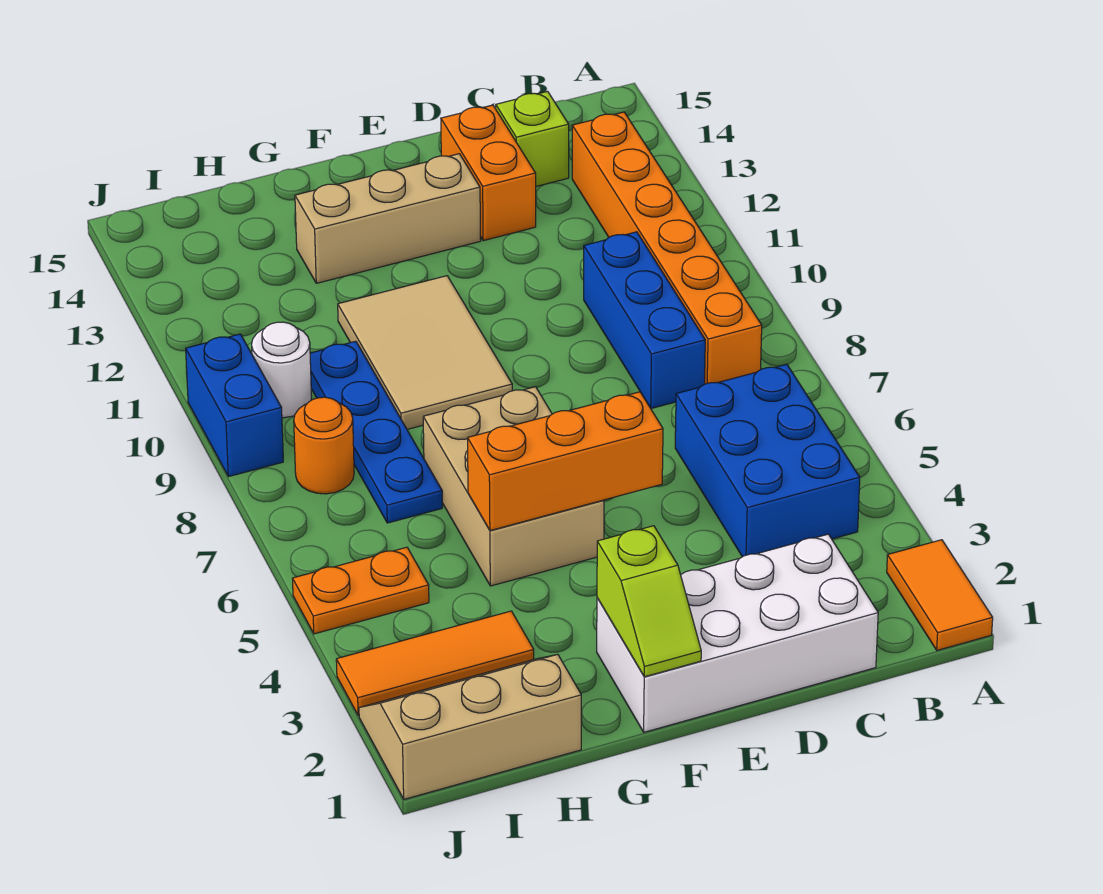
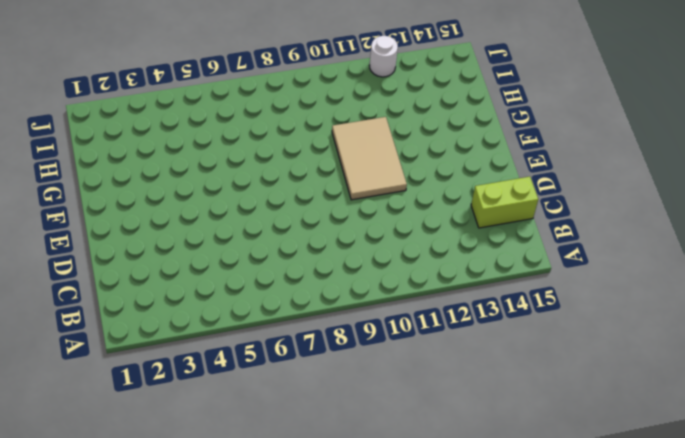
lime 1x2 brick [471,177,538,228] -> lime 1x1 brick [496,91,569,186]
tan 2x3 tile [332,117,407,200] -> tan 2x3 tile turned to [338,276,512,429]
white 1x1 round brick [370,36,398,77] -> white 1x1 round brick moved to [252,322,312,418]
none -> orange 1x2 tile [887,540,993,650]
none -> blue 2x3 brick [675,364,860,557]
none -> orange 1x6 brick [572,112,762,384]

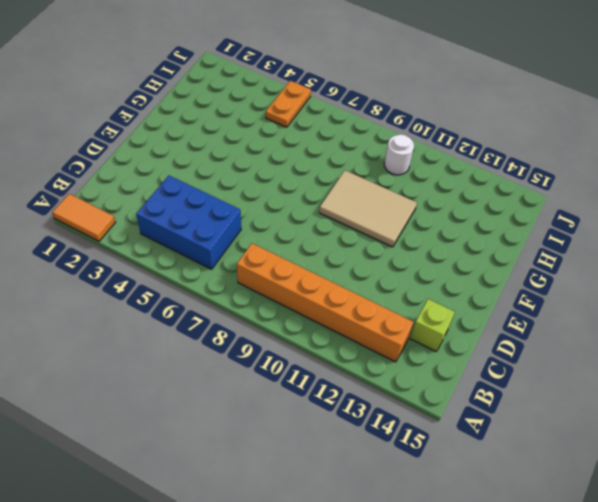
none -> white 2x4 brick [597,534,878,732]
none -> blue 1x3 brick [584,232,705,408]
none -> orange 1x2 brick [441,105,536,241]

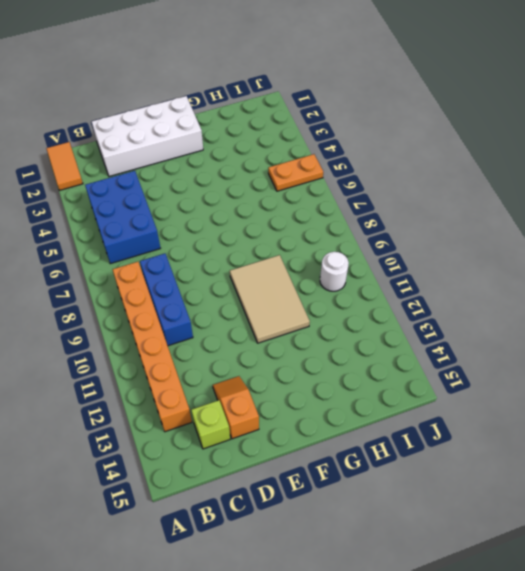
orange 1x2 slope [213,376,259,439] -> orange 1x2 brick [441,105,536,241]
none -> tan 1x3 brick [295,154,481,283]
none -> tan 2x3 brick [423,387,604,586]
none -> tan 2x3 slope [359,654,581,799]

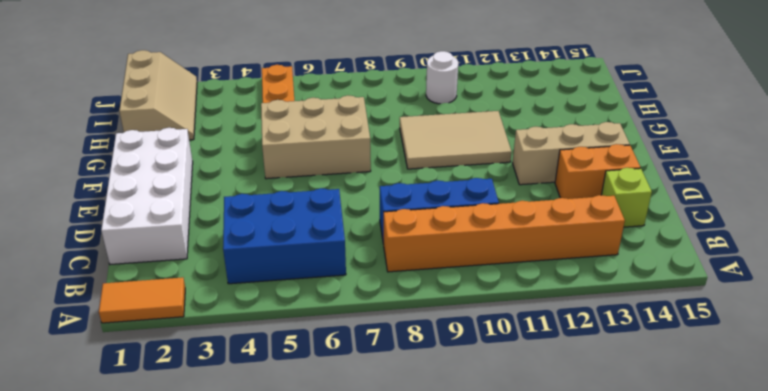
tan 1x3 brick [513,122,630,185] -> tan 1x3 brick turned to [295,154,481,283]
none -> orange 1x3 tile [336,611,534,716]
none -> blue 1x4 plate [310,341,442,523]
none -> orange 1x1 round brick [294,397,354,494]

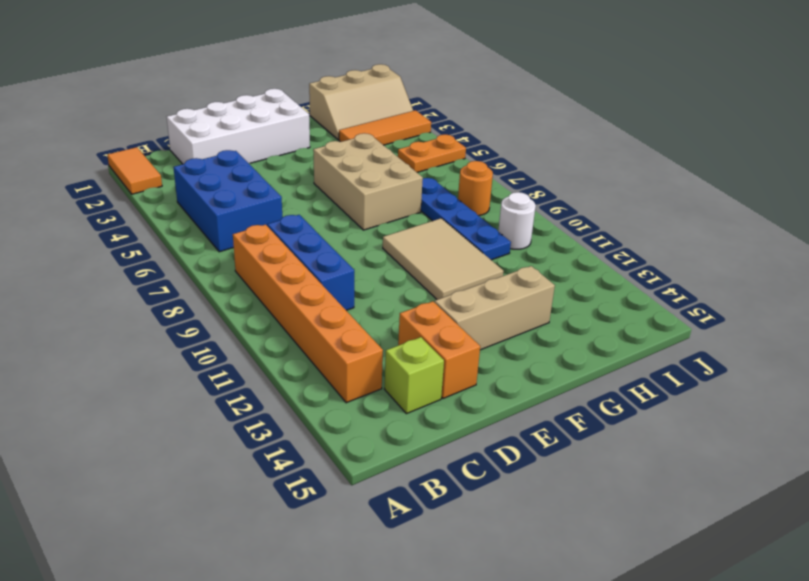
none -> blue 1x2 brick [186,334,283,477]
none -> orange 1x3 brick [468,392,663,531]
none -> lime 1x2 slope [597,526,701,677]

